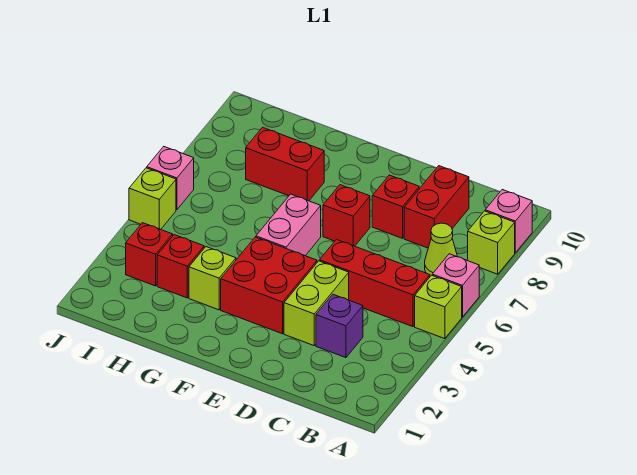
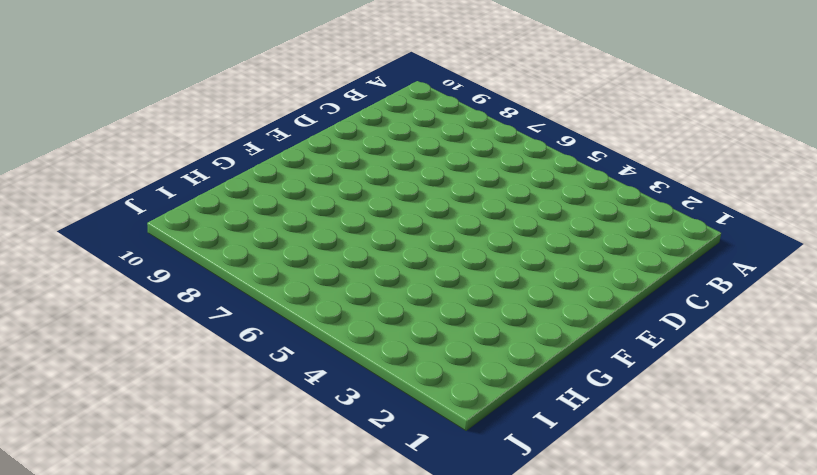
none -> lime 1x1 brick [415,275,462,339]
none -> pink 1x1 brick [432,254,479,317]
none -> lime 1x1 brick [468,211,515,274]

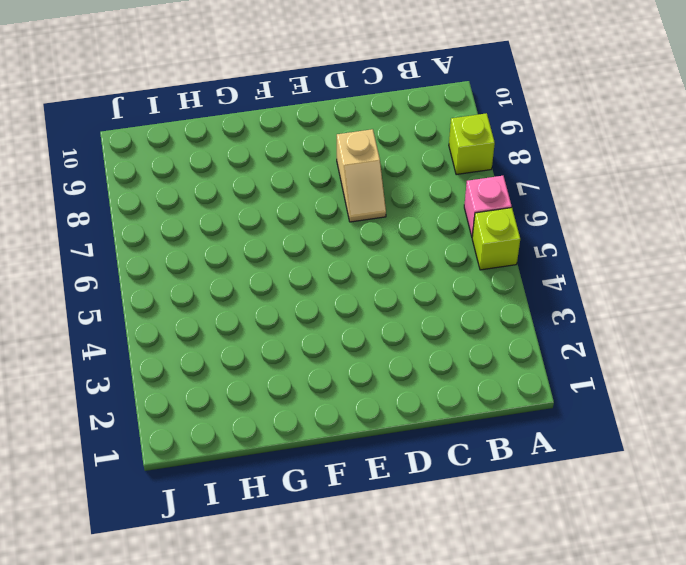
tan 1x2 slope [337,129,386,222] -> red 1x1 brick [372,175,419,238]
none -> pink 1x1 brick [485,190,532,253]
none -> red 1x3 brick [319,240,430,327]
none -> lime 1x1 cone [425,223,458,276]

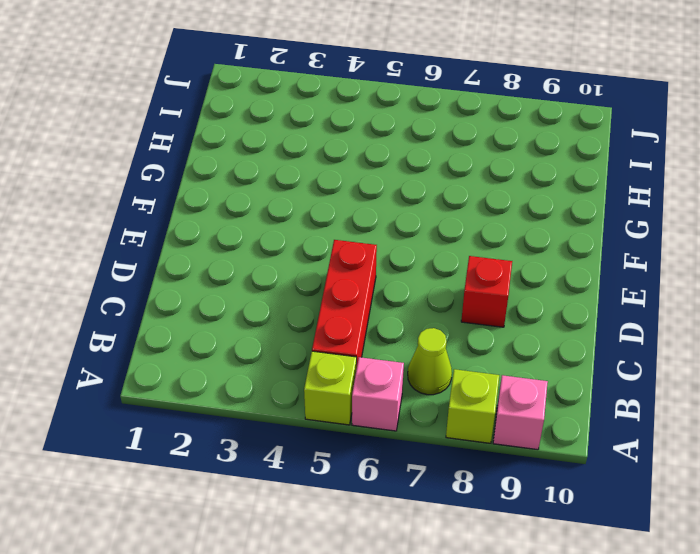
none -> purple 1x1 brick [316,295,363,358]
none -> red 1x2 brick [404,166,469,248]
none -> lime 1x2 brick [284,261,349,346]

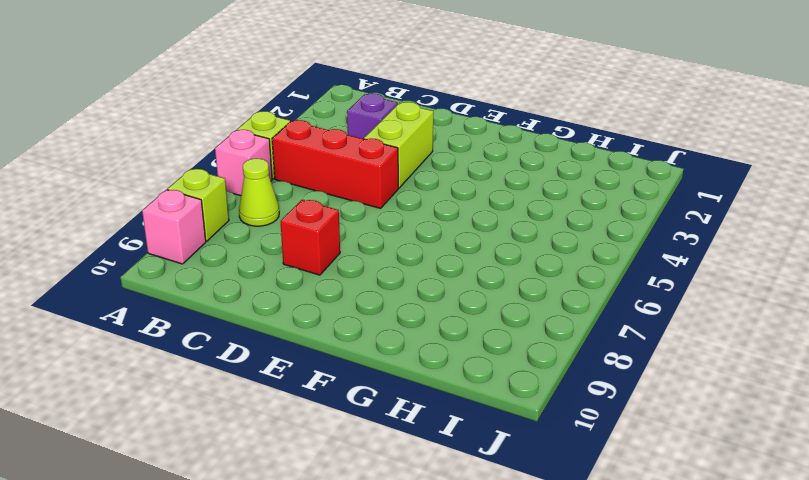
none -> red 1x2 brick [404,166,469,248]
none -> red 2x2 brick [221,237,317,334]
none -> red 1x1 brick [323,185,370,246]

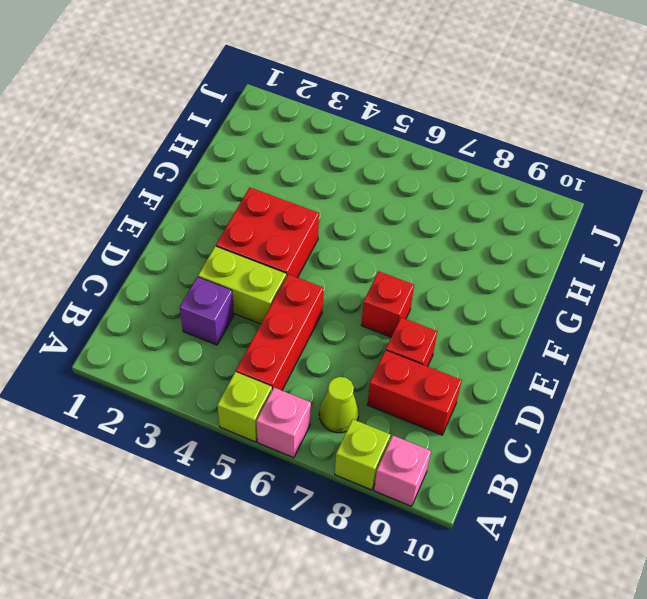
none -> pink 1x2 brick [256,194,321,256]
none -> lime 1x1 brick [189,247,236,310]
none -> red 1x2 brick [246,127,324,201]

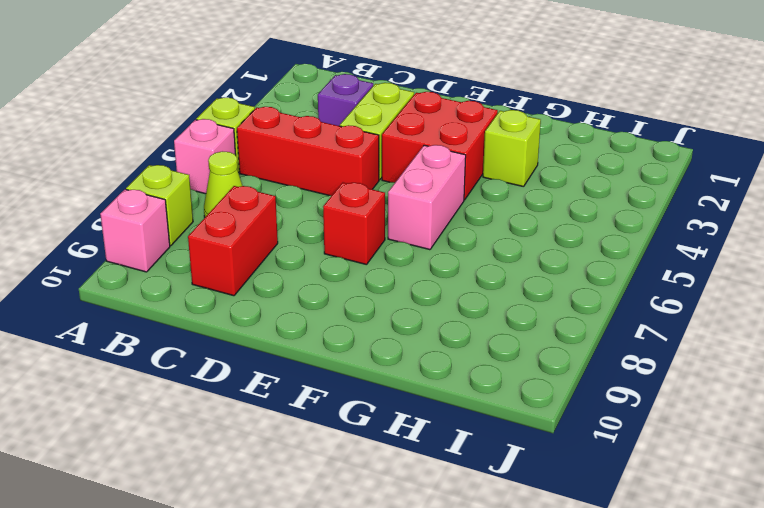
none -> red 1x1 brick [372,175,419,238]
none -> red 1x2 brick [246,127,324,201]
none -> red 1x1 brick [157,235,204,298]

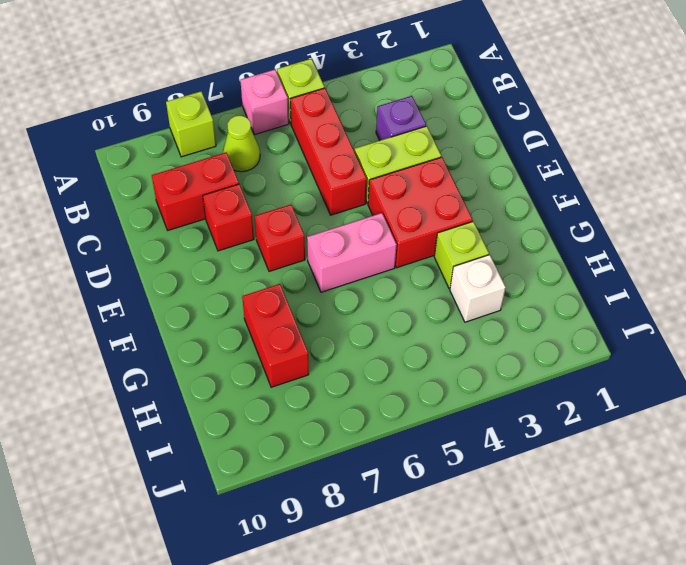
white 1x1 brick [450,255,506,322] -> red 1x1 brick [157,235,204,298]
none -> pink 1x1 brick [485,190,532,253]
none -> red 1x1 brick [126,223,173,286]
none -> lime 1x1 brick [129,168,176,229]

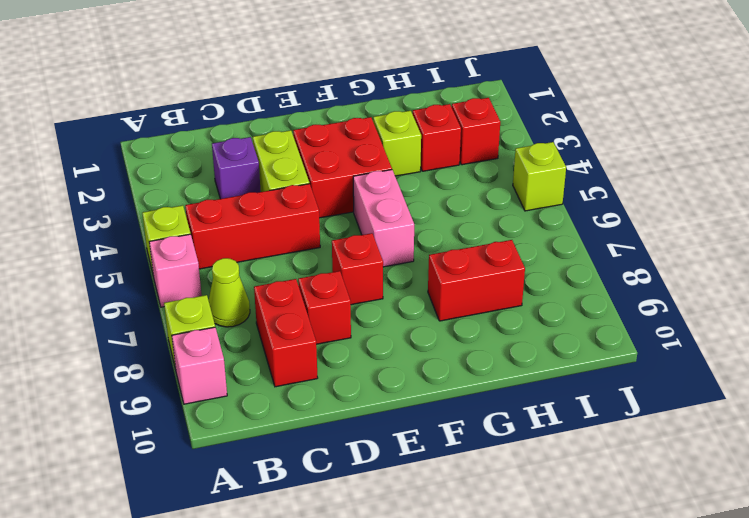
none -> pink 1x1 brick [147,147,194,210]

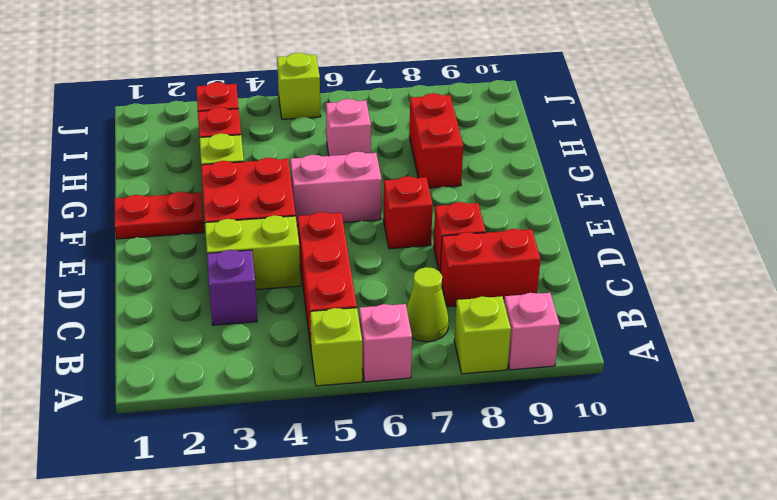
red 1x2 plate [115,192,204,239] -> none
pink 1x1 brick [326,99,371,156] -> pink 1x1 brick moved to [147,147,194,210]

